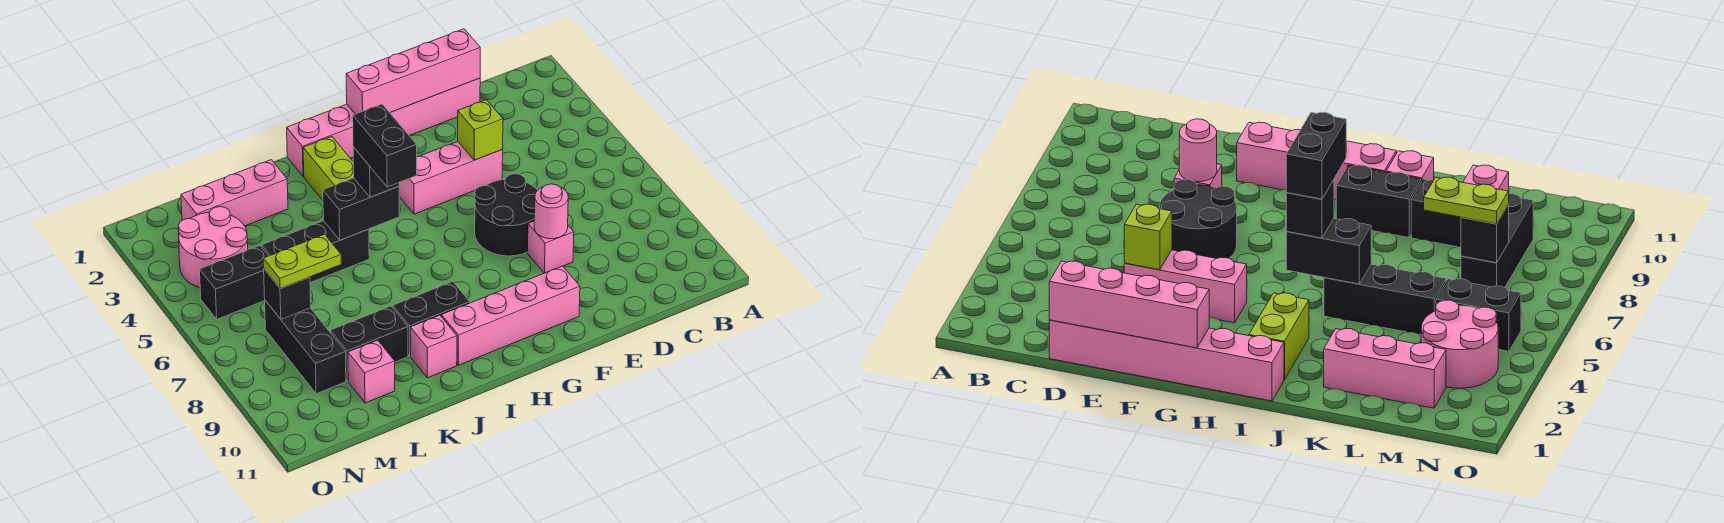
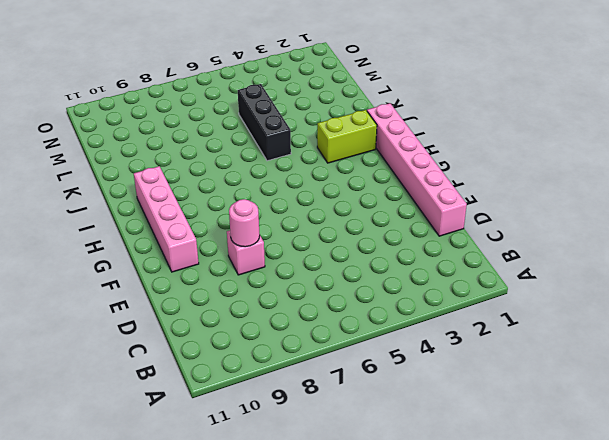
none -> pink 1x3 brick [399,141,503,214]
none -> black 2x2 round brick [475,174,538,256]
none -> black 1x2 brick [393,282,470,356]

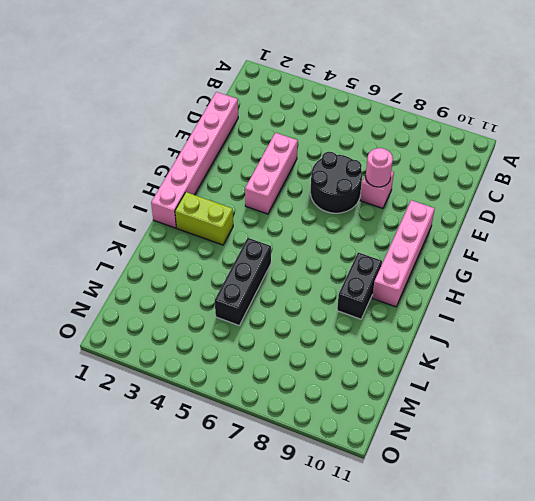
none -> pink 1x1 brick [410,315,457,378]
none -> pink 1x3 brick [181,160,288,226]
none -> black 1x2 brick [330,306,408,381]

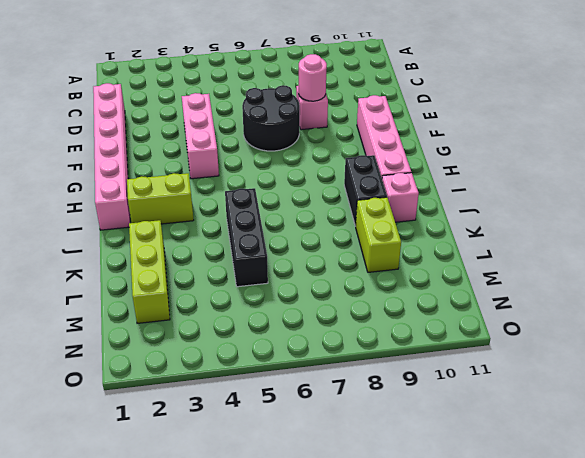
lime 1x3 brick [129,220,170,323] -> pink 1x3 brick [181,160,288,226]
lime 1x2 brick [356,197,401,272] -> black 1x2 brick [330,306,408,381]
none -> pink 1x1 brick [348,340,395,403]
none -> pink 2x2 round brick [178,207,248,288]
none -> black 1x2 brick [200,246,268,319]

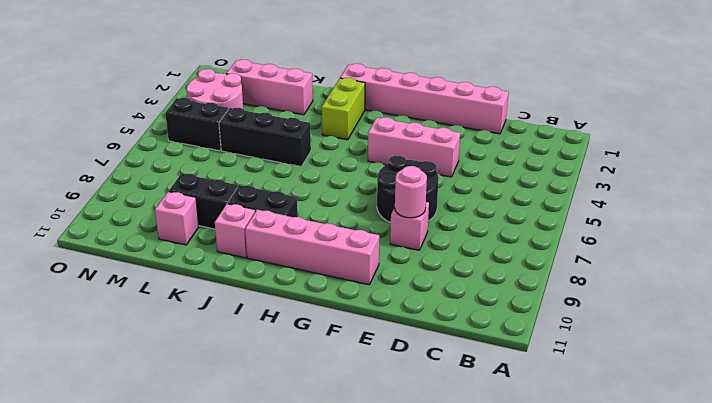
none -> black 1x3 brick [265,300,346,394]
none -> pink 1x4 brick [346,29,480,114]
none -> lime 1x1 brick [458,100,503,160]

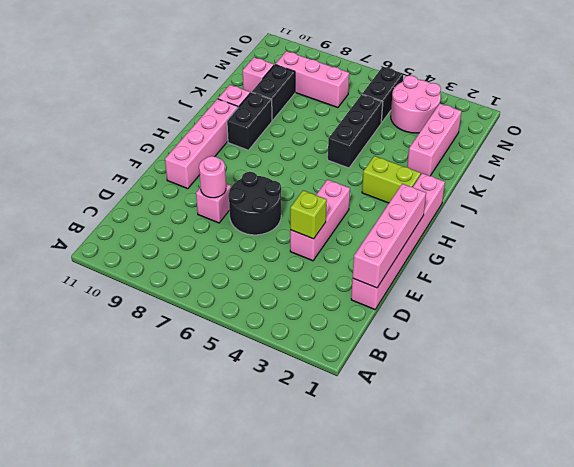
pink 1x3 brick [275,51,349,108] -> black 1x3 brick [265,300,346,394]
none -> black 1x2 brick [323,178,399,240]
none -> black 1x1 brick [264,269,311,319]
none -> black 1x1 brick [353,147,399,197]

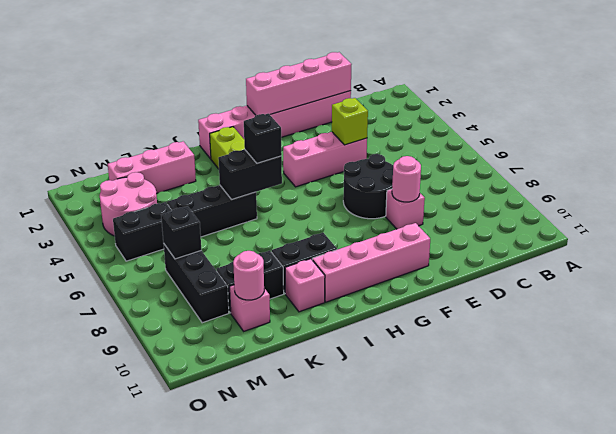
pink 1x1 round brick [233,251,264,300] -> none
none -> lime 1x2 plate [263,234,341,289]
none -> black 1x2 brick [353,104,417,187]

